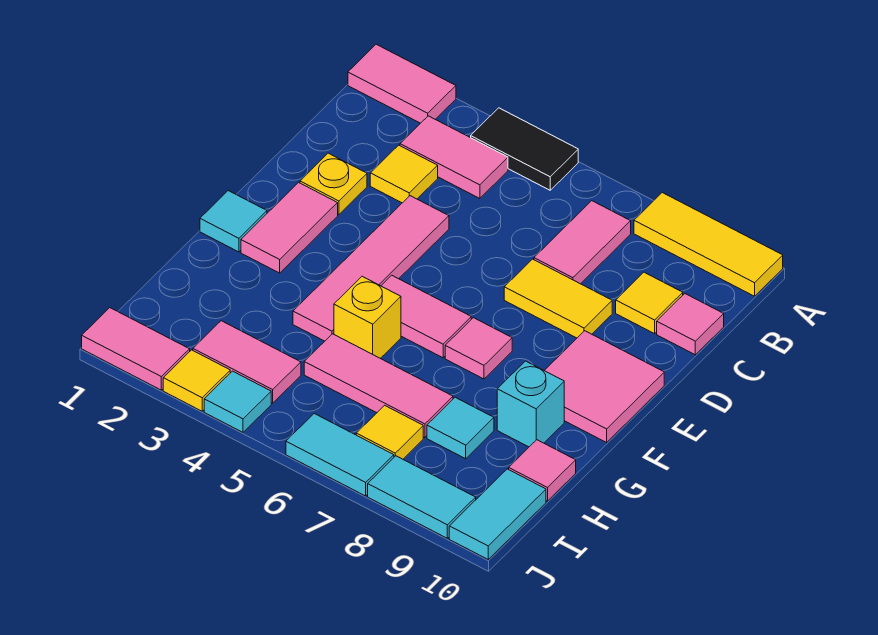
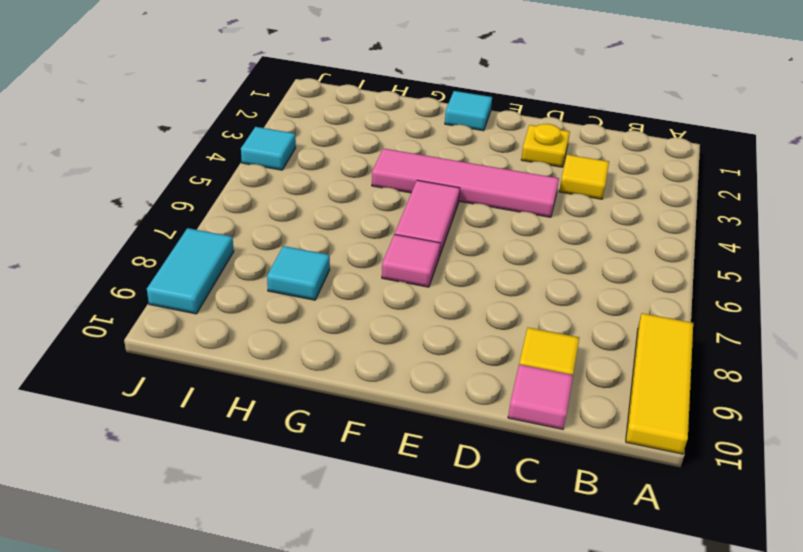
none -> pink 1x2 tile [348,44,456,123]
none -> black 1x2 tile [471,108,578,190]
none -> pink 1x2 tile [400,116,508,198]

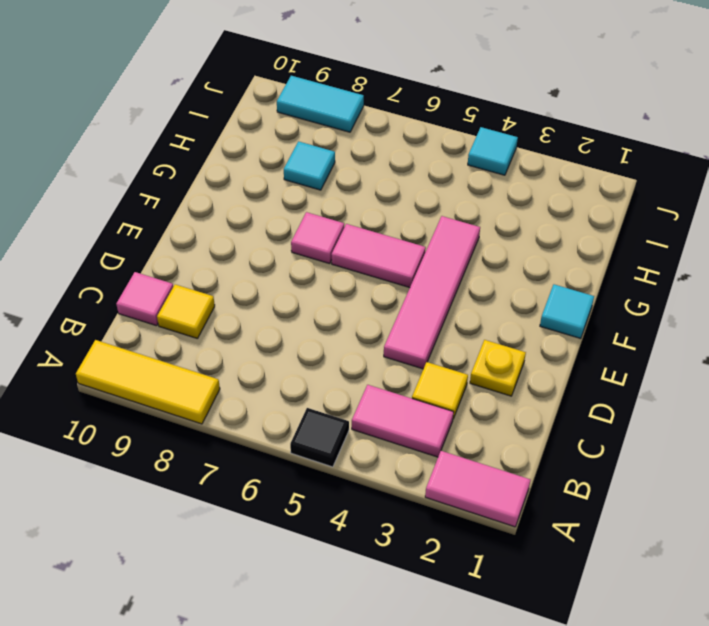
black 1x1 tile [290,408,349,467] -> black 1x2 tile [471,108,578,190]
none -> pink 1x2 tile [534,201,631,284]
none -> yellow 1x2 tile [504,259,612,338]
none -> pink 1x2 tile [241,182,338,273]

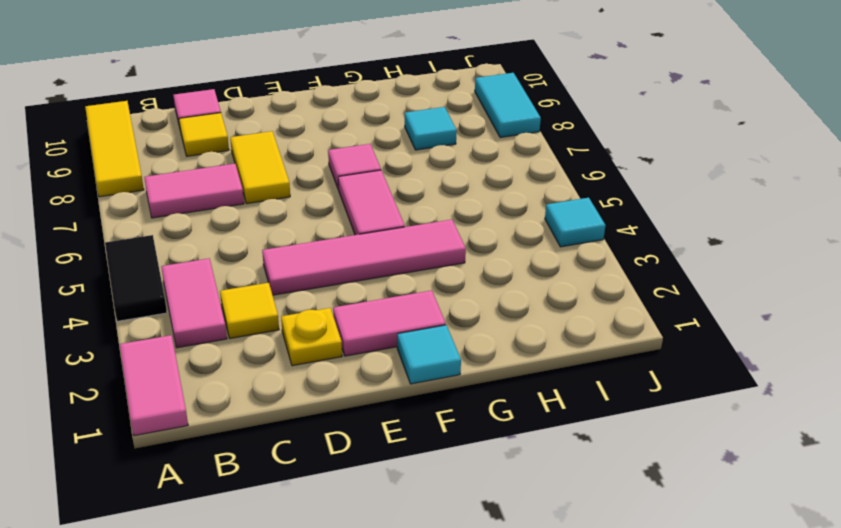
none -> pink 2x2 tile [544,331,664,442]
none -> yellow 1x1 brick [334,276,401,358]
none -> cyan 1x1 brick [497,361,564,447]

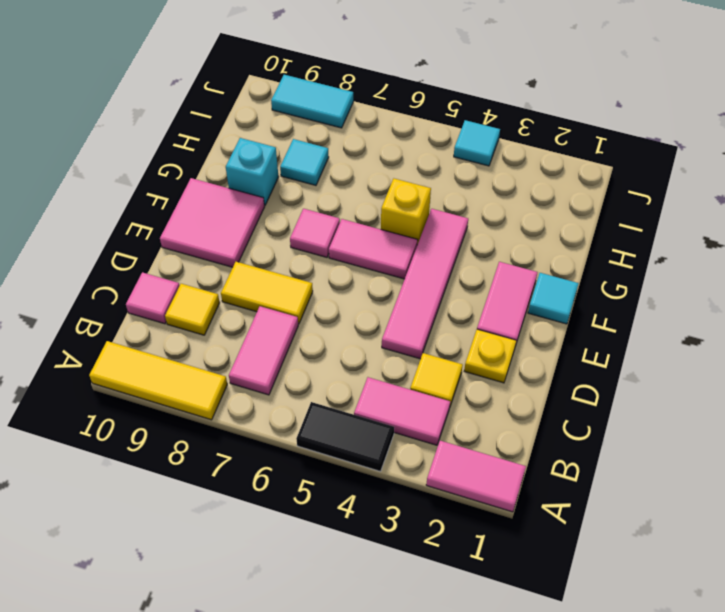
none -> pink 1x3 tile [304,334,453,438]
none -> pink 1x1 tile [509,440,576,501]
none -> pink 1x2 tile [193,321,301,403]

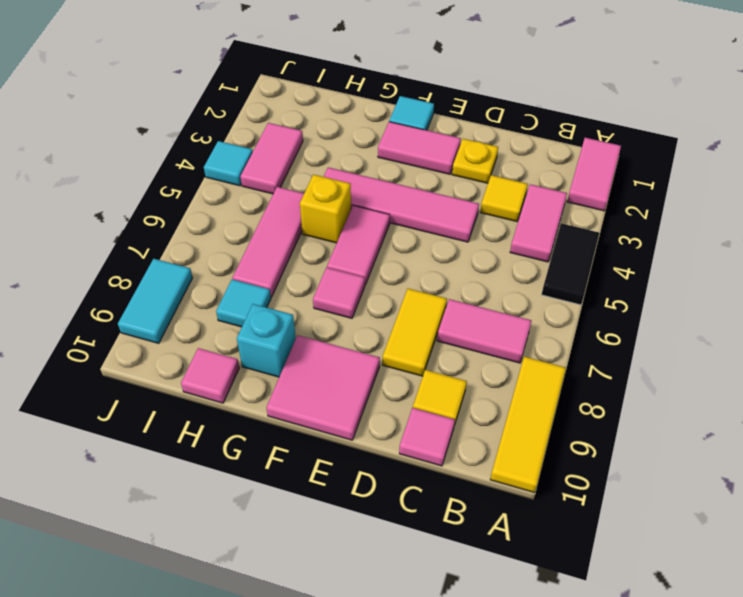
none -> yellow 1x1 tile [356,405,423,459]
none -> cyan 1x2 tile [449,469,546,559]
none -> pink 1x2 tile [82,308,190,390]

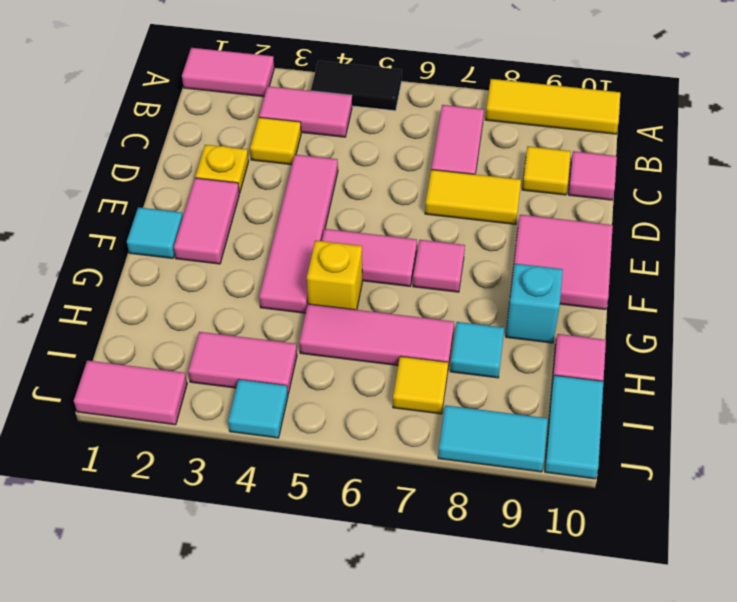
none -> yellow 1x1 tile [163,350,230,411]
none -> cyan 1x2 tile [286,414,394,496]

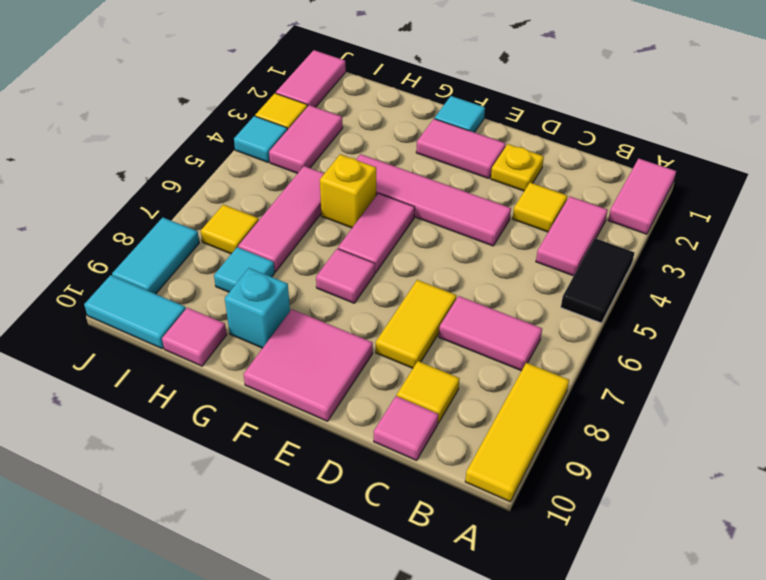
none -> cyan 1x2 tile [286,414,394,496]

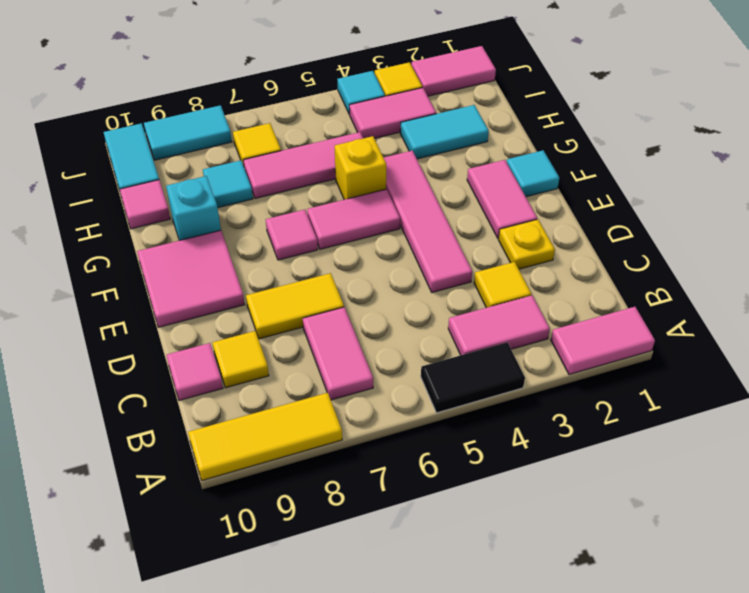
cyan 1x2 tile [400,105,489,159] -> cyan 1x2 tile moved to [286,414,394,496]

